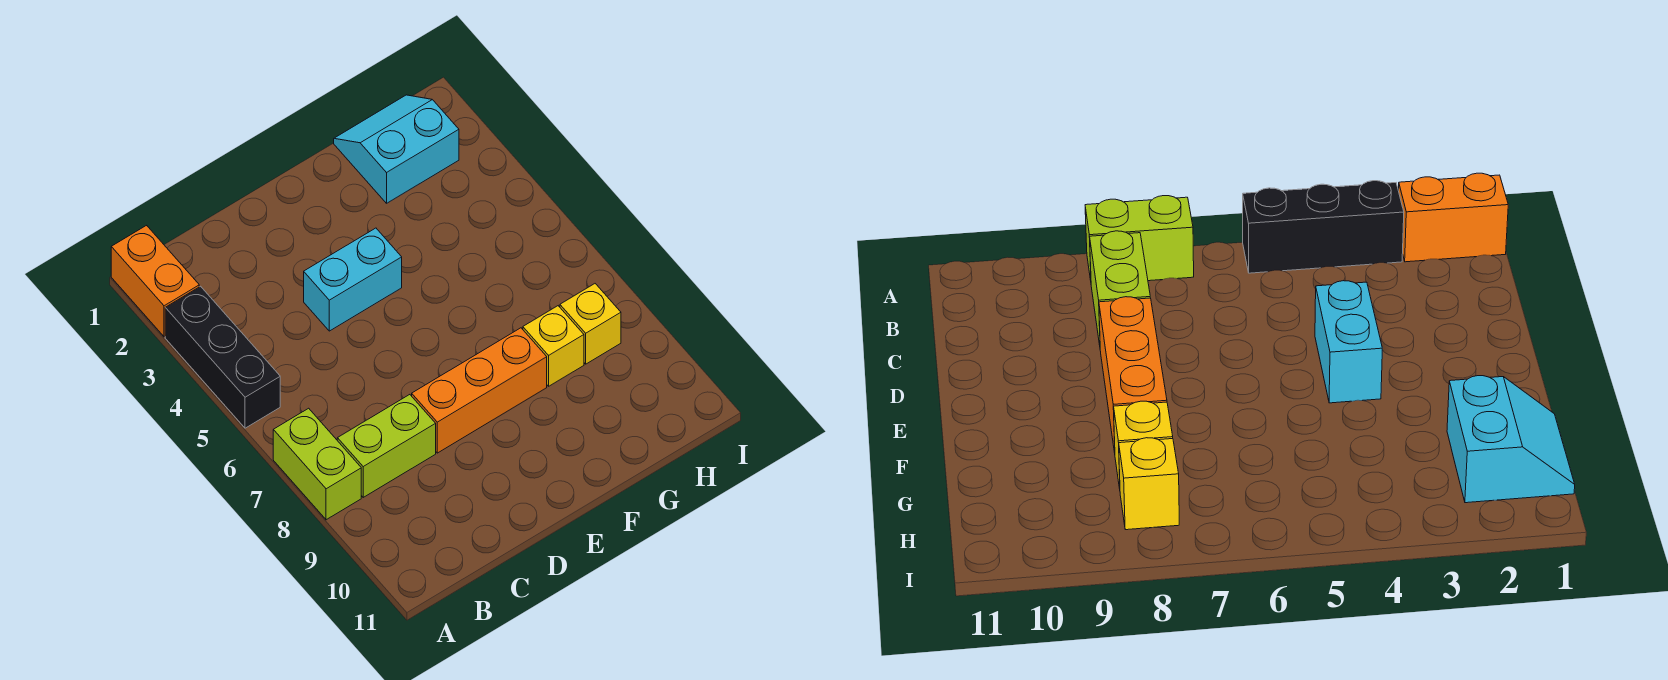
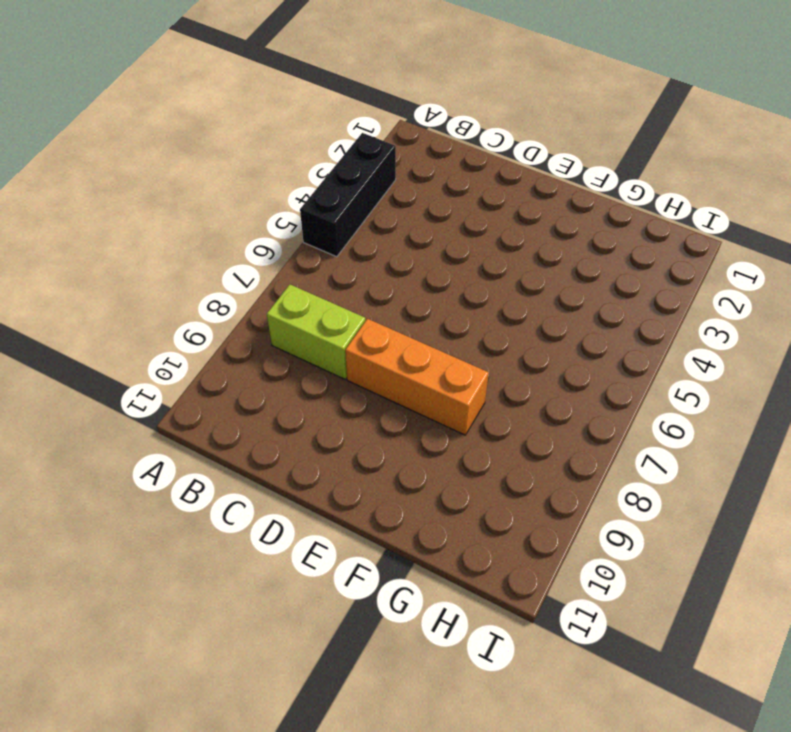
none -> orange 1x2 brick [111,225,199,337]
none -> lime 1x2 brick [273,408,361,520]

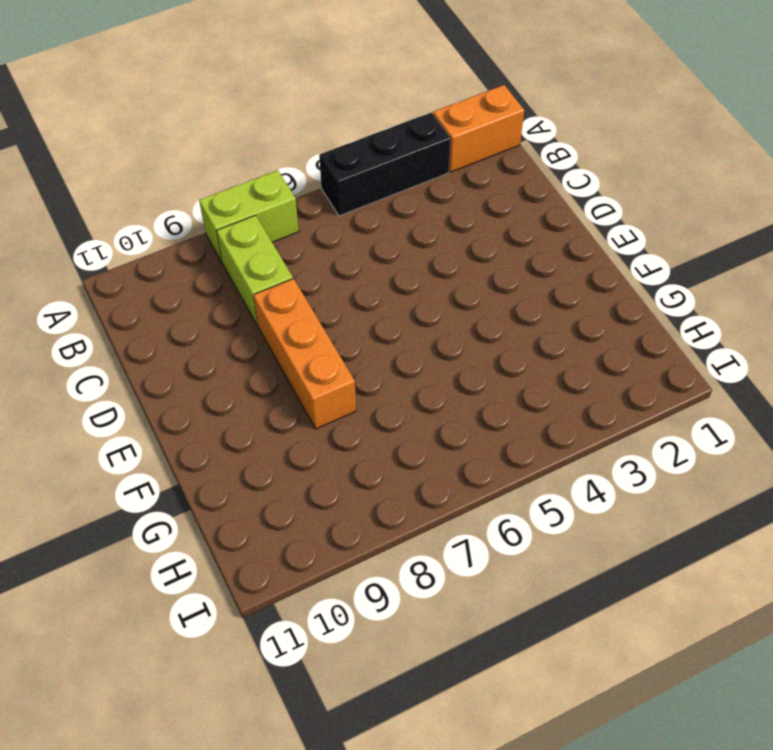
none -> cyan 1x2 brick [304,228,402,331]
none -> cyan 2x2 slope [334,95,459,203]

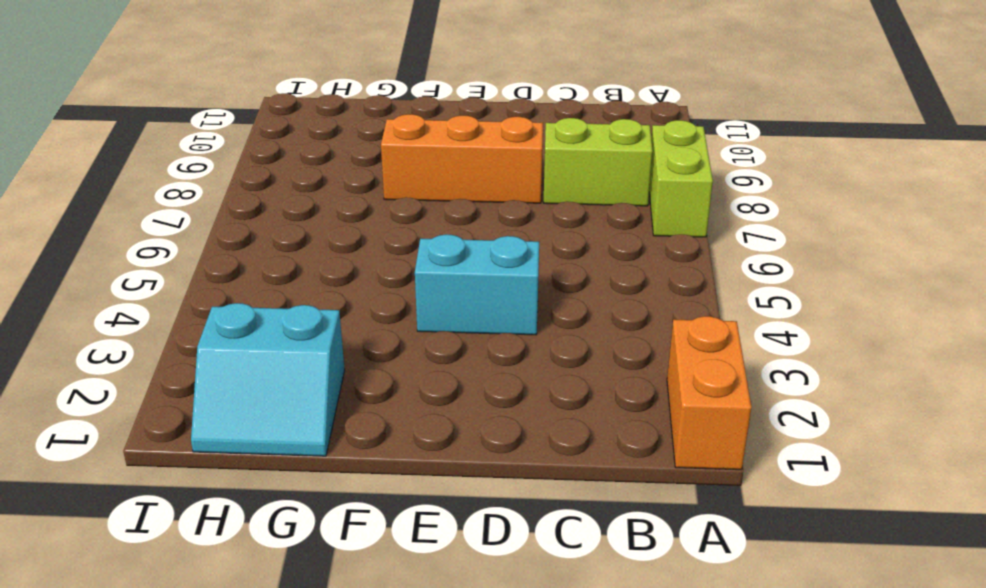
none -> black 1x3 brick [165,286,280,428]
none -> yellow 1x1 brick [523,306,584,386]

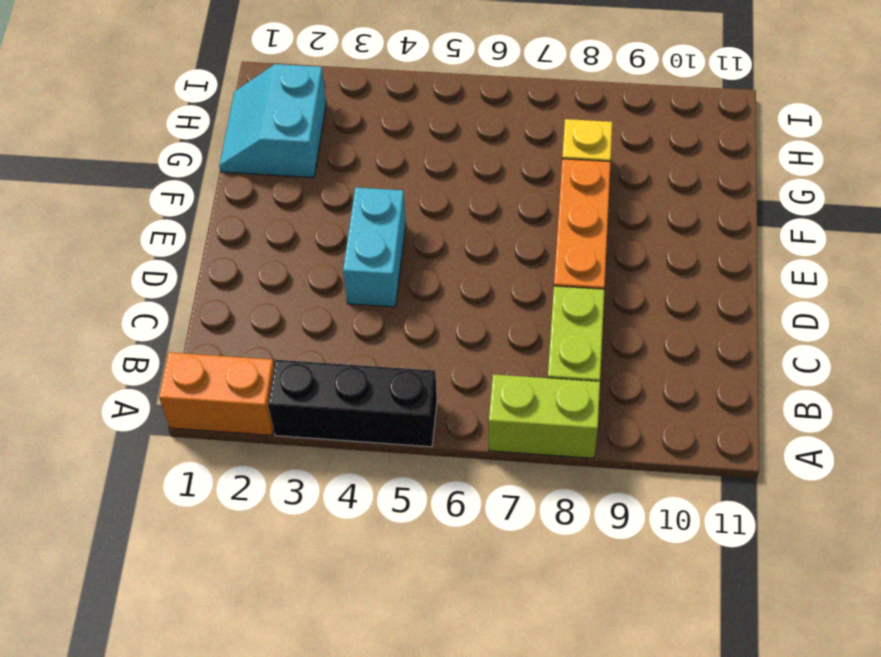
none -> yellow 1x1 brick [560,284,621,364]

